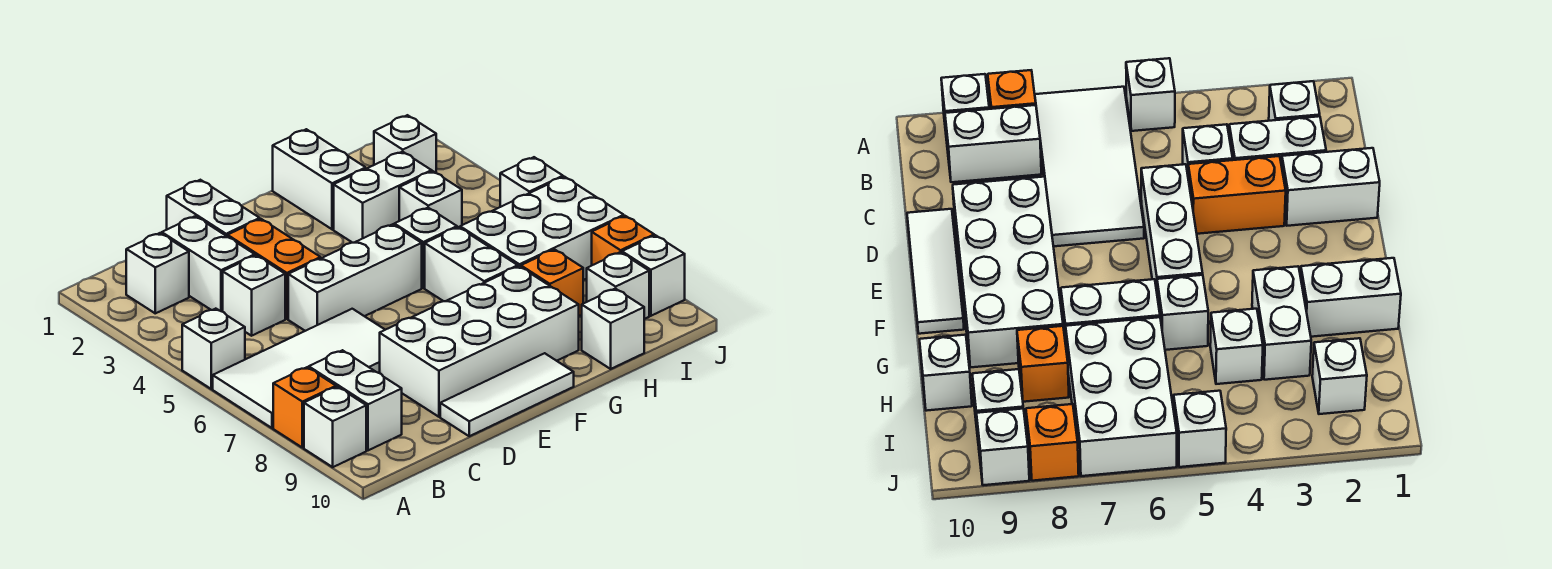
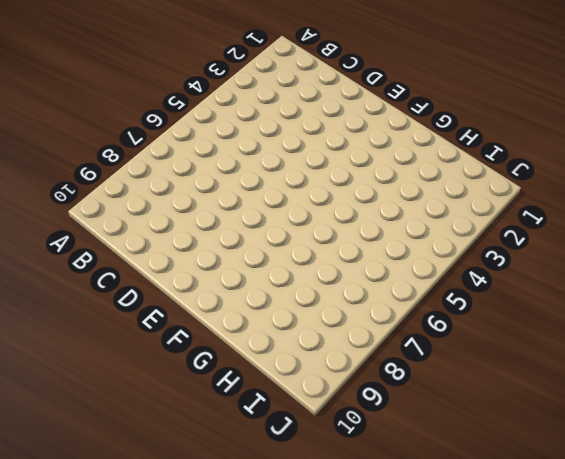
none -> white 1x1 brick [182,309,245,389]
none -> white 2x4 tile [213,309,385,428]
none -> orange 1x1 brick [273,367,336,448]

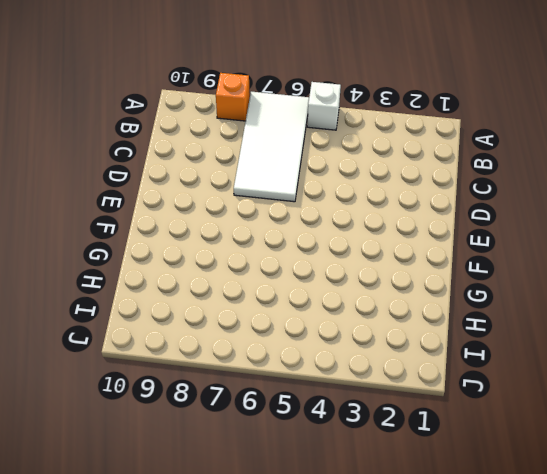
none -> white 1x1 brick [304,387,366,467]
none -> white 1x1 brick [126,233,189,313]
none -> white 1x2 brick [309,350,402,450]

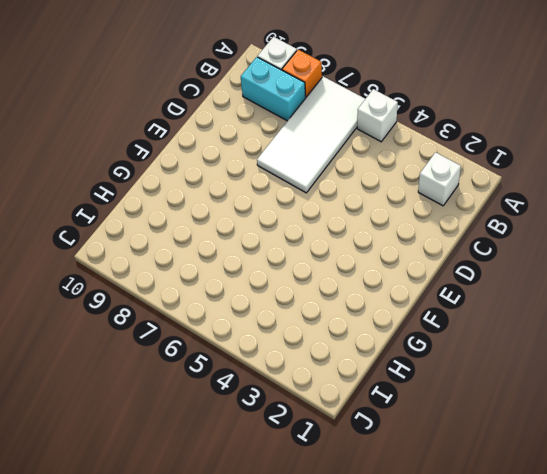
cyan 1x2 brick [241,57,306,121] -> white 1x2 brick [309,350,402,450]
none -> white 1x2 brick [162,216,255,312]
none -> white 1x1 brick [223,255,285,336]
none -> white 1x2 brick [167,180,260,237]

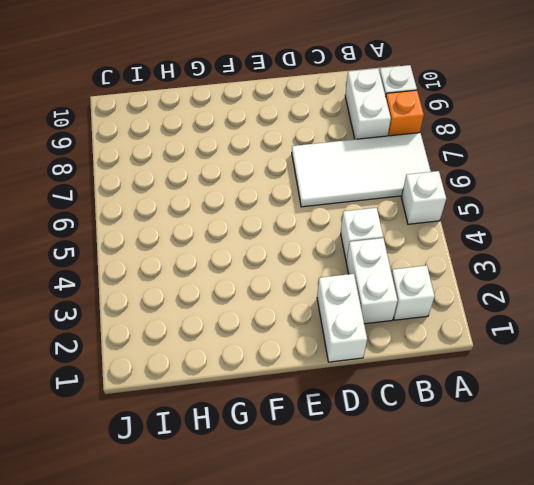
none -> orange 1x2 brick [228,219,321,319]
none -> white 1x3 brick [288,224,422,331]
none -> white 2x4 brick [380,266,579,417]

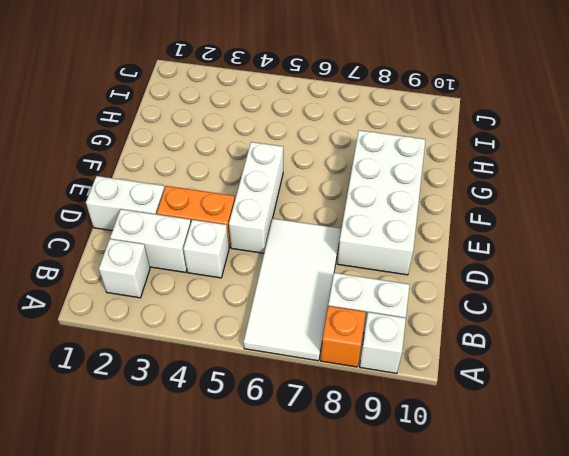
none -> white 1x1 brick [182,309,245,389]
none -> white 1x3 tile [440,353,574,436]
none -> white 1x2 brick [273,129,366,229]

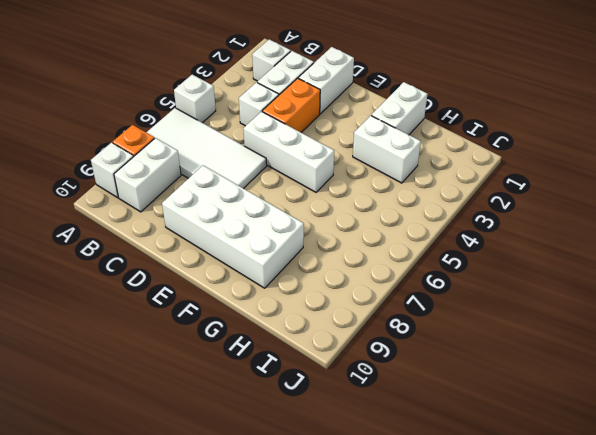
none -> white 1x3 tile [440,353,574,436]
none -> white 1x1 brick [394,208,457,288]
none -> white 1x2 brick [425,227,518,301]

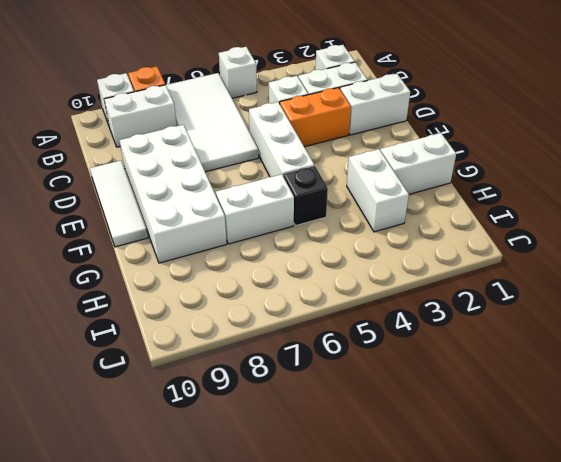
black 1x1 brick [284,166,328,226] -> white 1x1 brick [394,208,457,288]
none -> white 1x1 brick [399,171,462,228]
none -> white 2x3 brick [460,177,624,280]
none -> orange 1x1 brick [521,250,583,316]

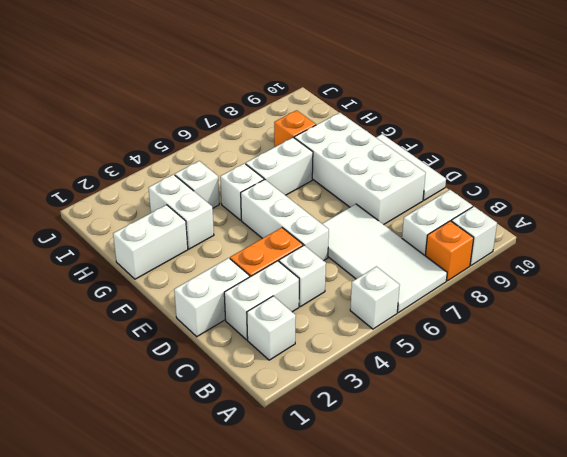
none -> white 2x3 brick [460,177,624,280]
none -> white 1x1 brick [582,289,644,369]
none -> white 1x1 brick [374,115,436,173]

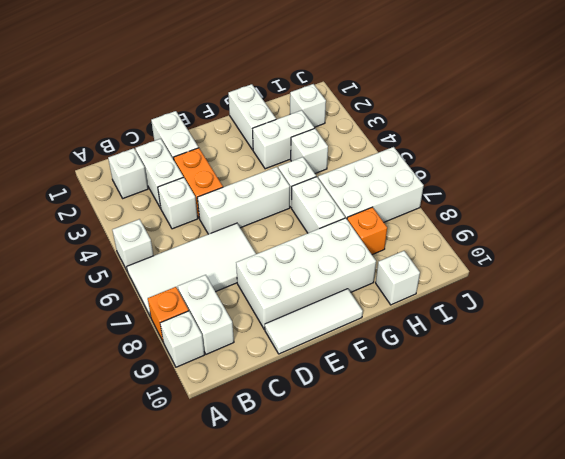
none -> white 1x1 brick [587,252,649,319]
none -> white 1x1 brick [500,157,563,207]
none -> orange 1x1 brick [592,216,654,265]

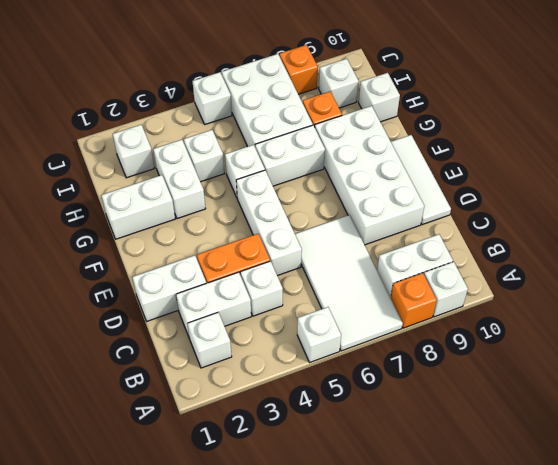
none -> white 1x1 brick [622,235,685,316]

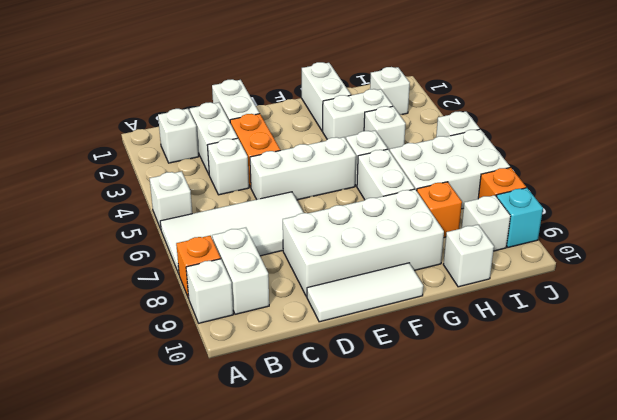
cyan 1x1 brick [496,188,543,247] -> white 1x1 brick [622,235,685,316]

